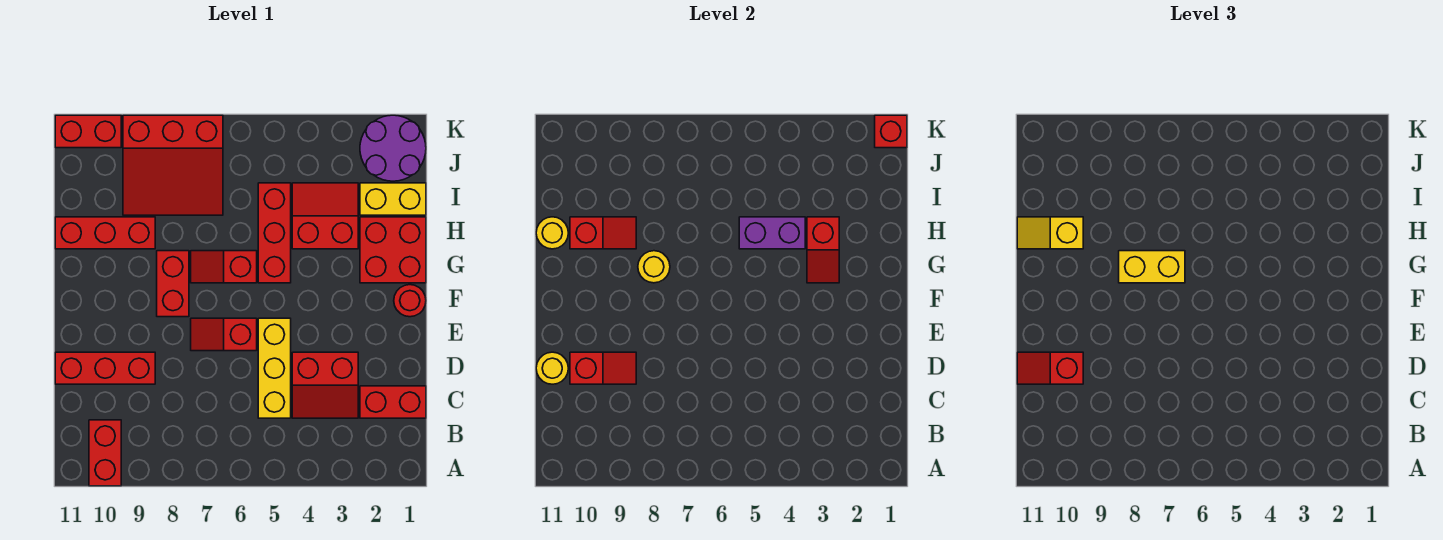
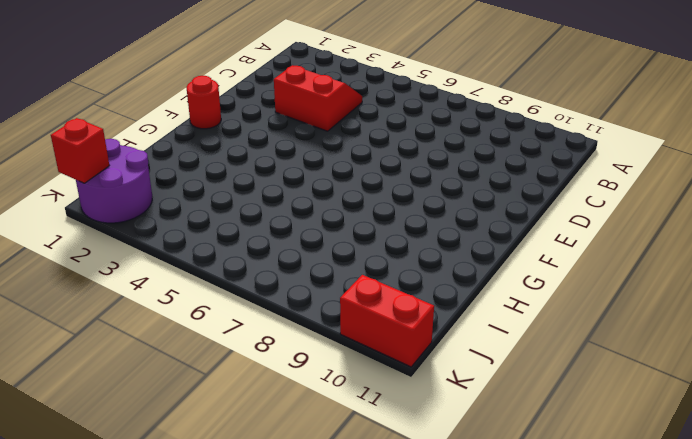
none -> red 1x2 brick [89,420,121,486]
none -> red 1x2 brick [360,386,426,418]
none -> yellow 1x3 brick [258,318,291,418]

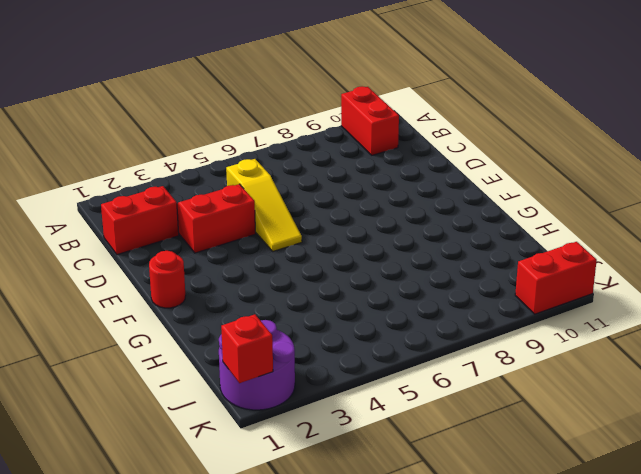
yellow 1x3 slope [226,159,302,251] -> yellow 1x3 brick [258,318,291,418]
none -> red 1x3 brick [55,352,155,384]
none -> red 1x2 slope [191,318,257,351]
none -> red 1x2 brick [157,251,189,317]

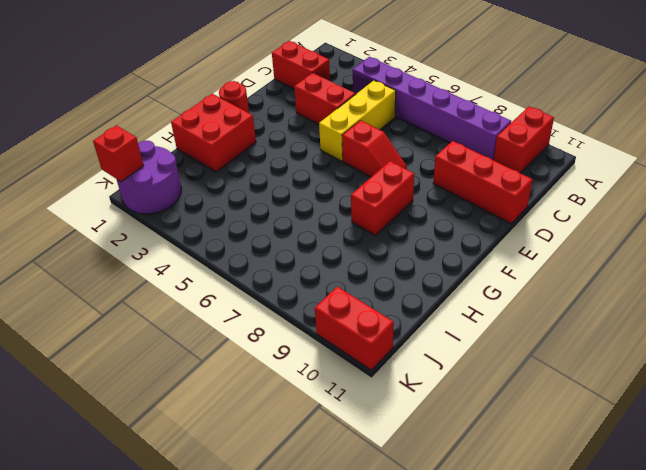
purple 1x6 brick [353,57,511,160] -> none
none -> red 1x3 brick [258,183,291,283]
none -> red 1x2 slope [191,251,257,283]
none -> red 2x2 slope [292,183,358,249]

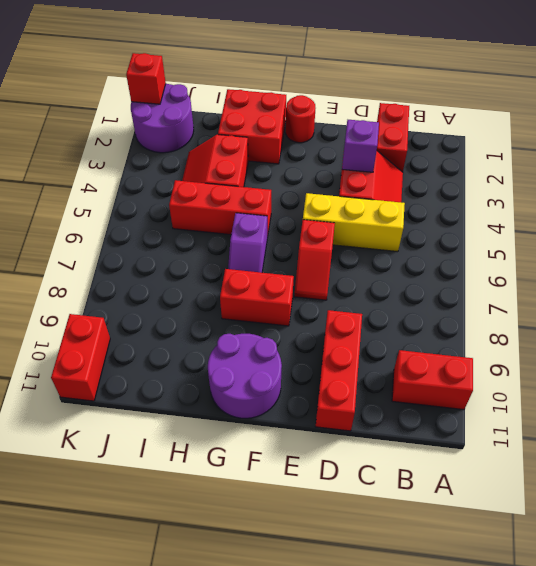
purple 1x1 brick [342,120,379,172] -> none
purple 2x2 round brick [208,334,282,418] -> none
purple 1x2 slope [228,213,267,273] -> red 1x2 slope [191,251,257,283]
none -> red 1x3 brick [55,217,155,249]
none -> yellow 1x2 brick [360,183,426,215]
none -> red 3x3 slope [123,115,223,215]

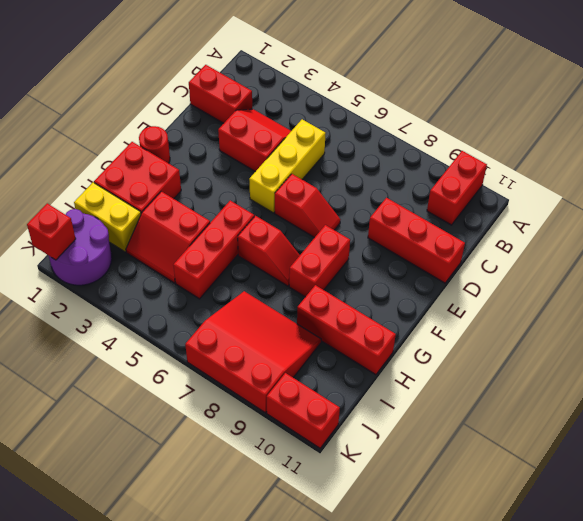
none -> red 1x2 slope [570,352,636,384]
none -> yellow 1x1 round brick [536,352,568,384]
none -> red 1x2 slope [807,217,839,283]

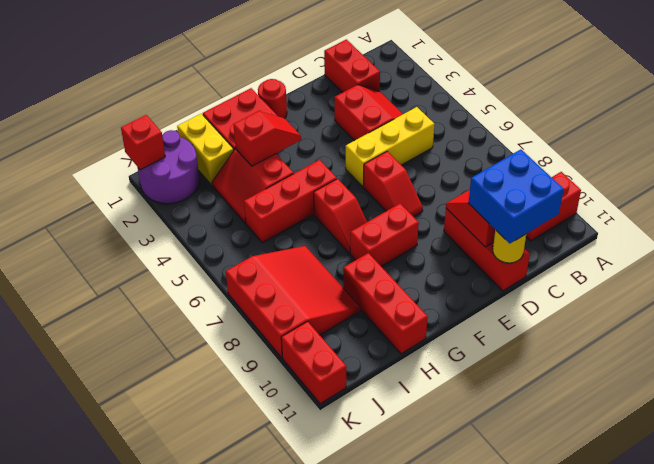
blue 2x2 brick [469,149,564,244] -> red 1x2 slope [1017,352,1083,384]
none -> yellow 1x1 round brick [638,251,670,283]
none -> purple 1x2 brick [739,217,805,249]
none -> red 1x2 slope [570,217,636,249]

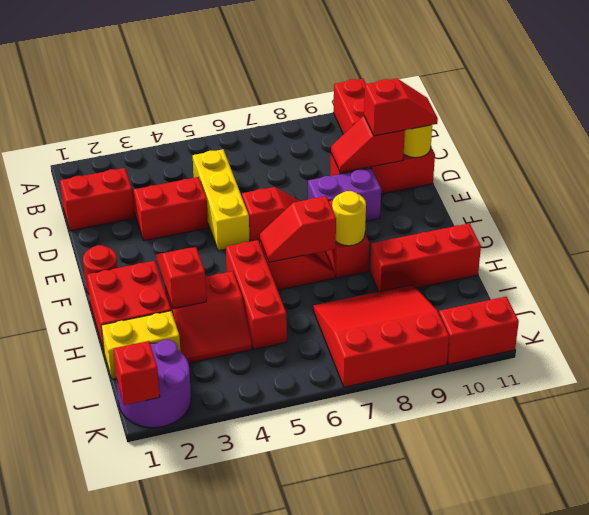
purple 1x2 brick [308,168,381,221] -> purple 1x2 brick moved to [739,217,805,249]
red 1x2 slope [260,196,336,262] -> red 1x2 slope moved to [570,217,636,249]
none -> yellow 1x1 round brick [536,217,568,249]
none -> yellow 1x2 brick [1119,251,1185,283]
none -> yellow 1x2 slope [1017,217,1083,249]

